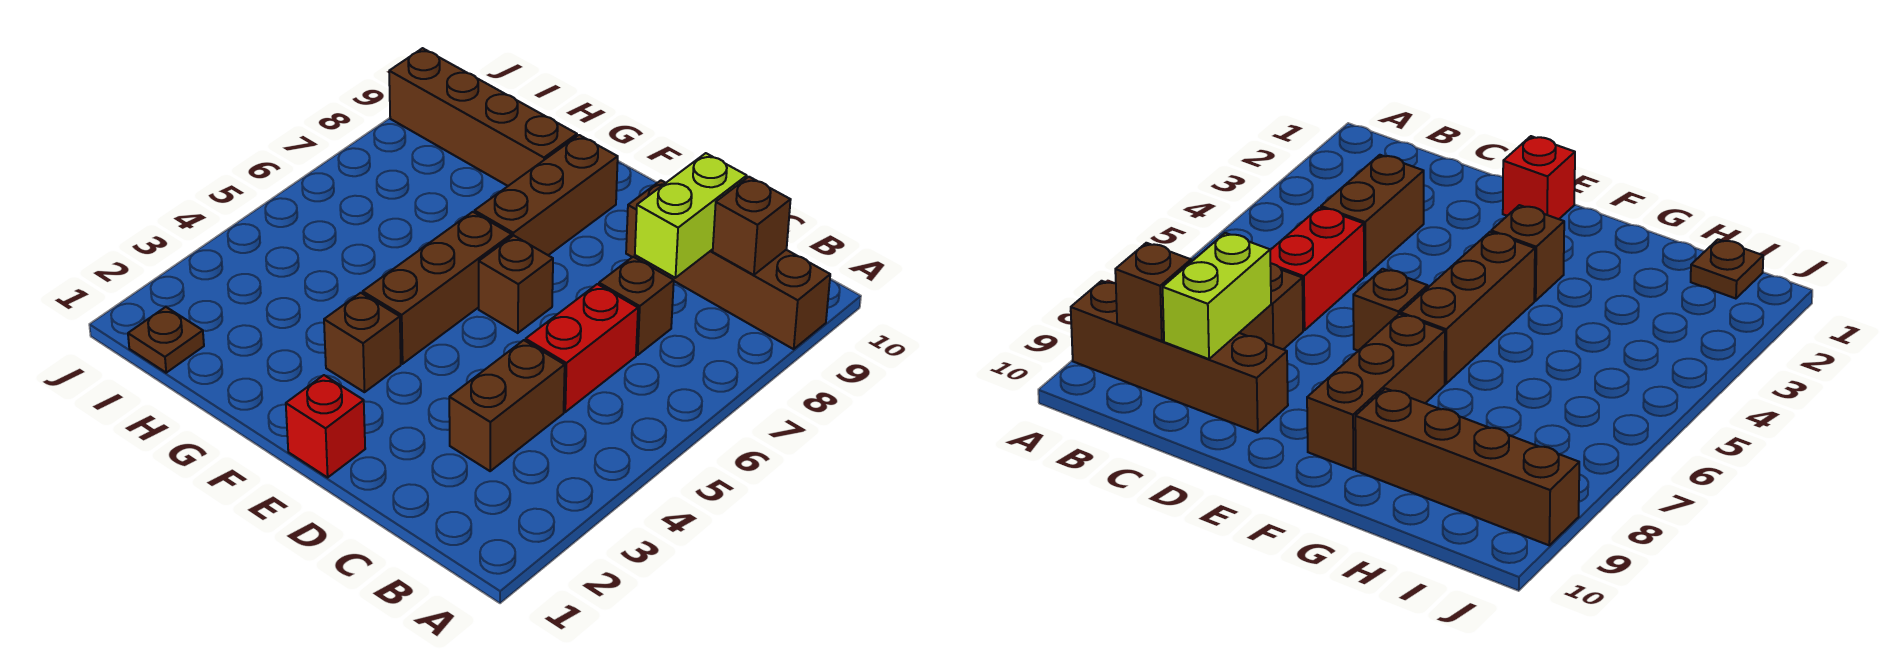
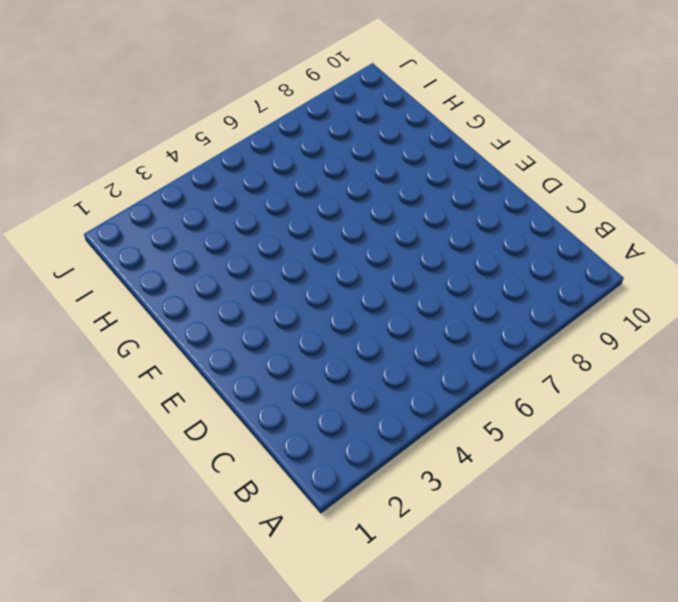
none -> brown 1x4 brick [626,181,830,349]
none -> brown 1x2 brick [449,340,565,471]
none -> red 1x2 brick [526,284,638,412]

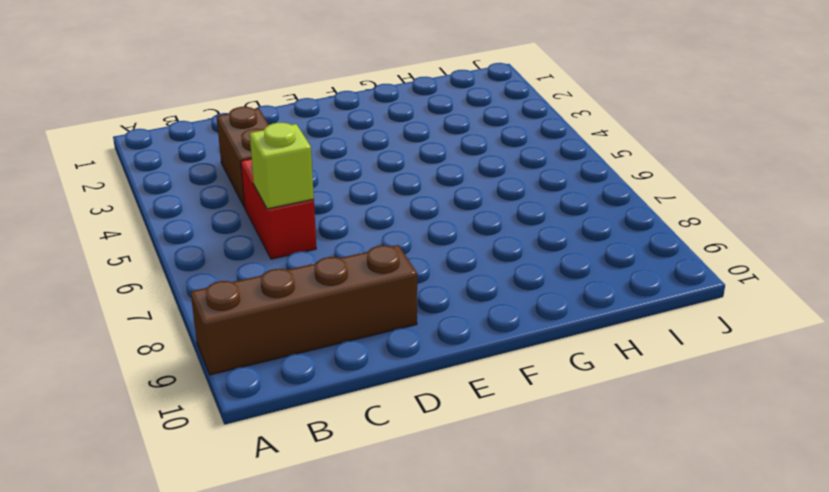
lime 1x1 brick [250,123,314,209] -> none
none -> brown 1x1 brick [599,257,674,355]
none -> red 1x1 brick [286,375,365,477]
none -> brown 1x1 brick [479,235,553,333]

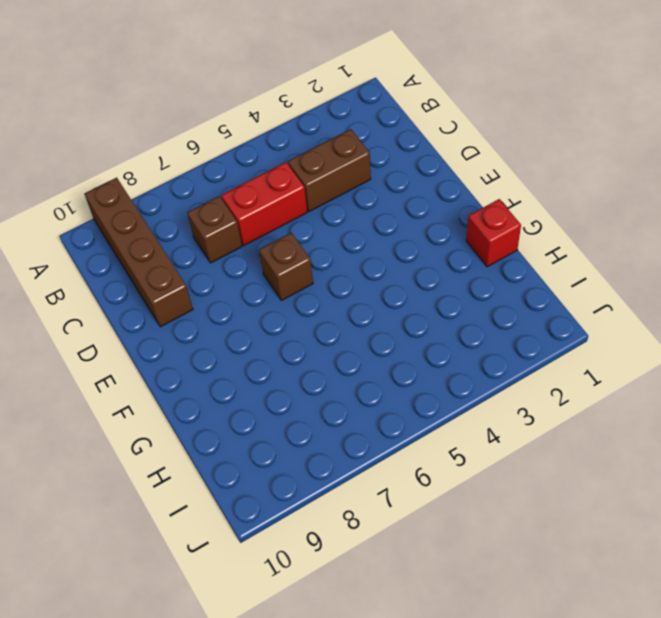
red 1x1 brick [466,199,521,267] -> red 1x1 brick moved to [286,375,365,477]
none -> brown 1x1 brick [324,293,401,392]
none -> brown 1x3 brick [363,212,512,364]
none -> brown 1x3 brick [475,135,618,255]

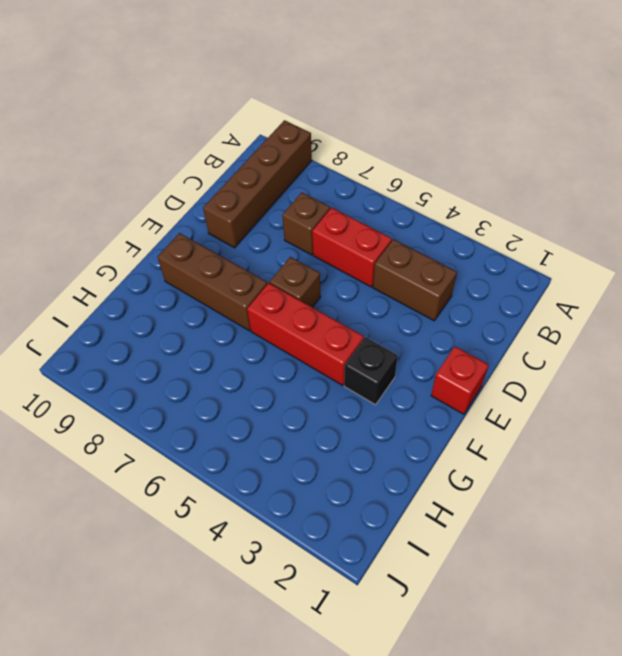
black 1x1 brick [344,337,398,405] -> brown 1x1 brick [324,293,401,392]
red 1x3 brick [247,283,364,385] -> brown 1x3 brick [363,212,512,364]
none -> brown 1x4 brick [389,48,577,186]
none -> brown 1x1 plate [128,307,204,373]
none -> brown 1x1 brick [713,177,791,275]

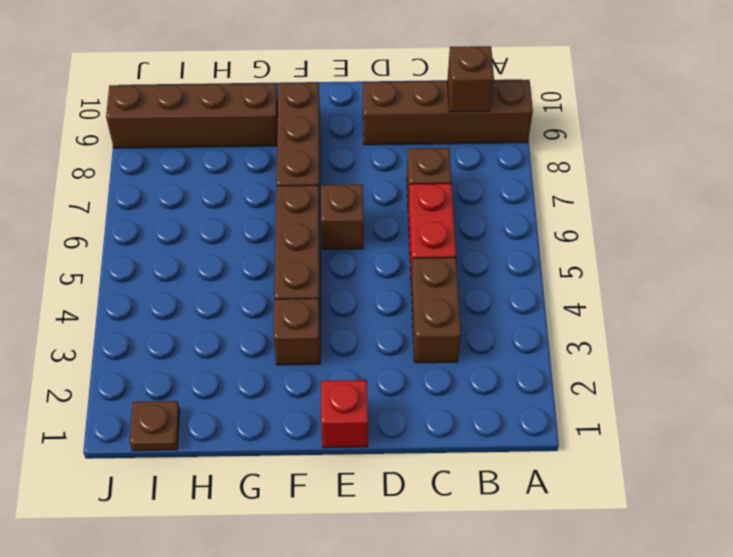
none -> lime 1x2 brick [635,153,747,278]

